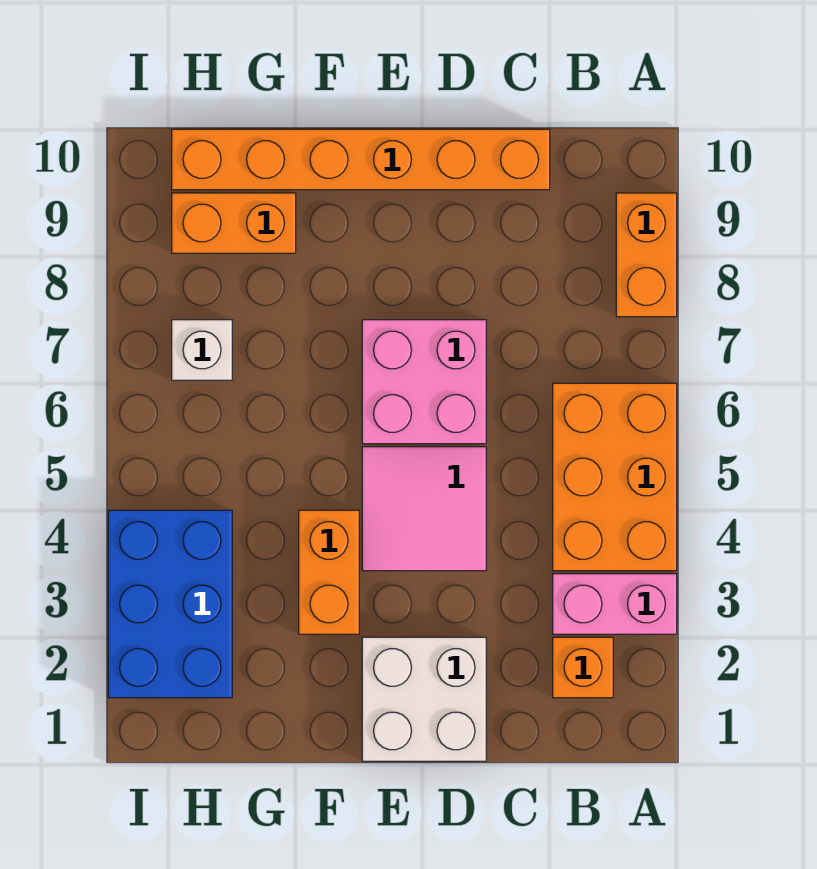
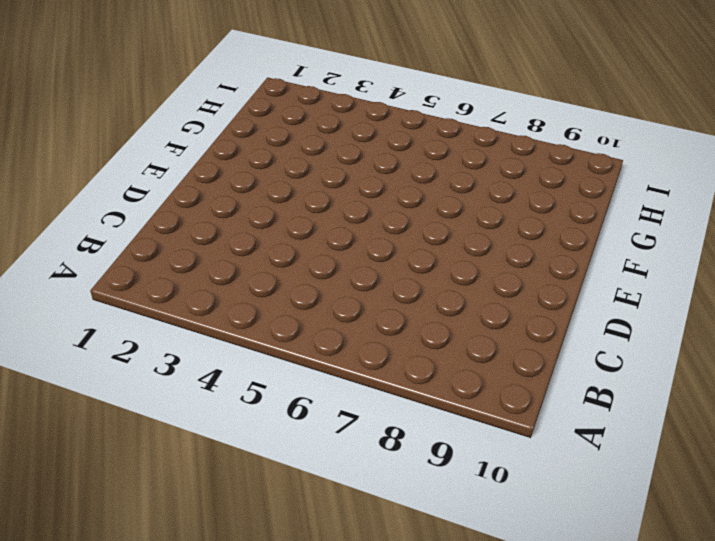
none -> pink 1x2 brick [553,574,677,634]
none -> orange 2x3 brick [553,383,677,571]
none -> orange 1x2 brick [616,193,677,317]

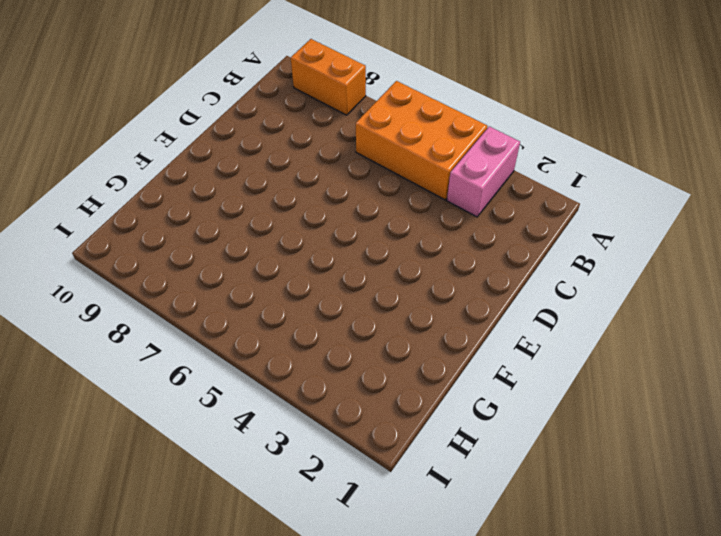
none -> orange 1x1 brick [553,637,613,698]
none -> orange 1x6 brick [172,129,550,190]
none -> white 2x2 brick [362,637,486,761]

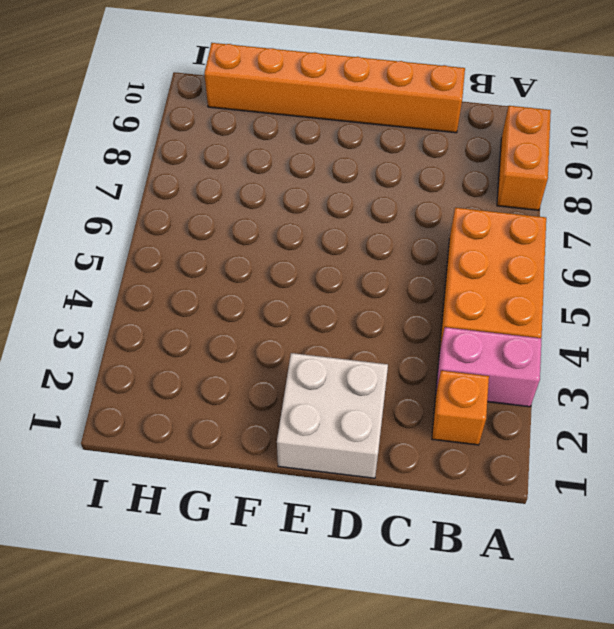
none -> pink 2x2 tile [362,447,486,571]
none -> pink 2x2 brick [362,320,486,444]
none -> orange 1x2 brick [299,510,359,634]

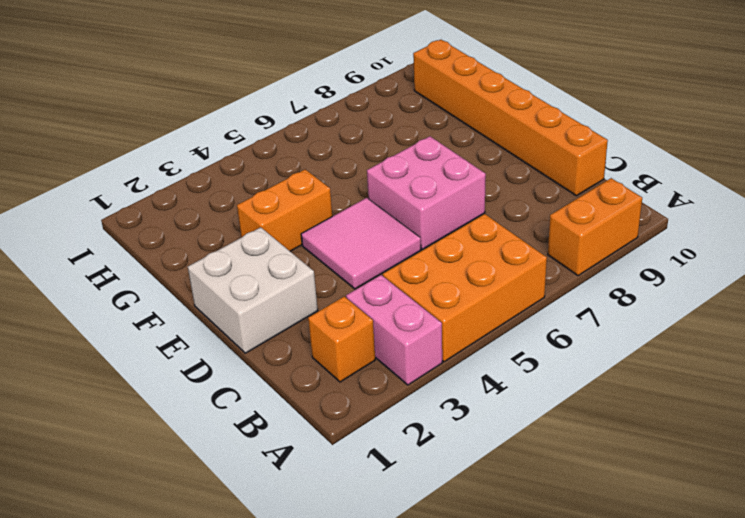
none -> orange 1x2 brick [172,193,296,253]
none -> blue 2x3 brick [108,510,232,698]
none -> white 1x1 brick [172,320,232,380]

